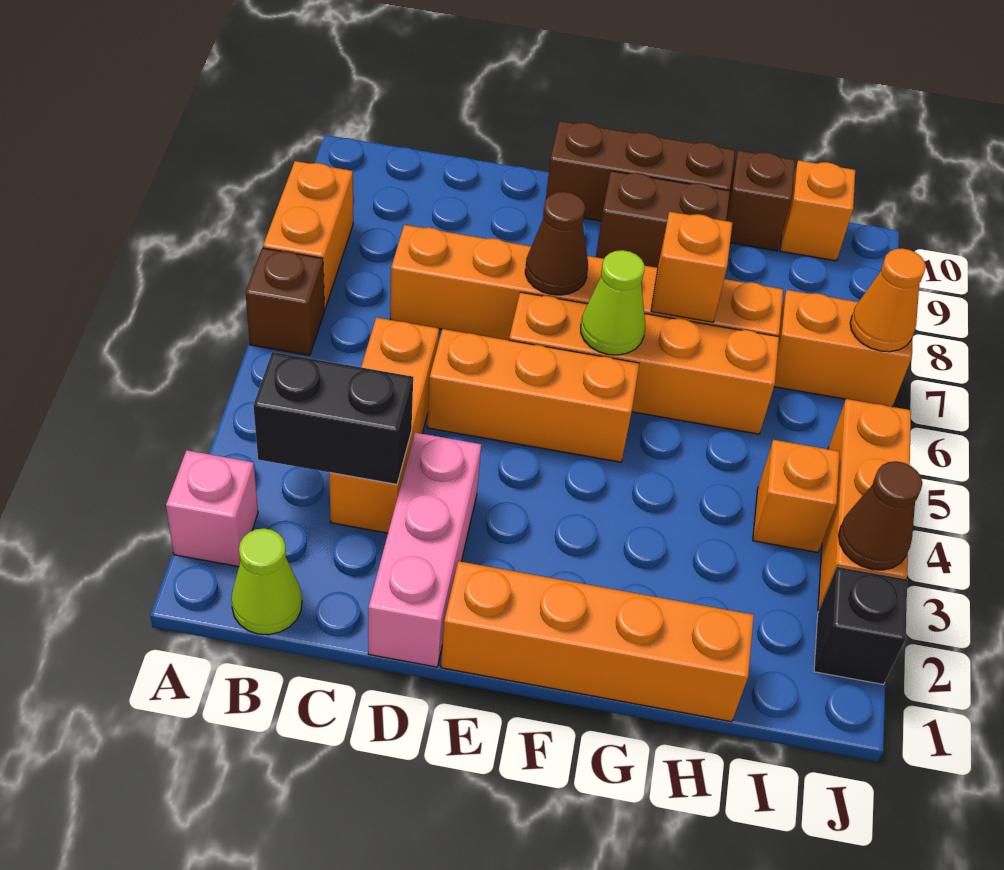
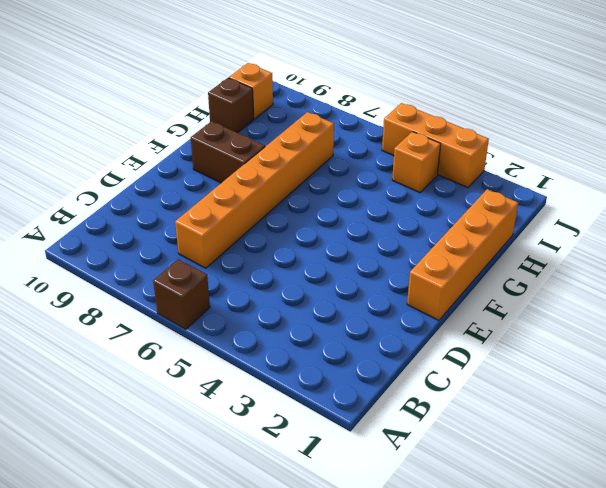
brown 1x2 brick [191,121,265,183] -> brown 1x2 brick turned to [596,171,730,268]
none -> pink 1x1 brick [166,450,258,567]
none -> orange 1x2 brick [263,161,353,309]
none -> lime 1x1 cone [231,528,302,635]

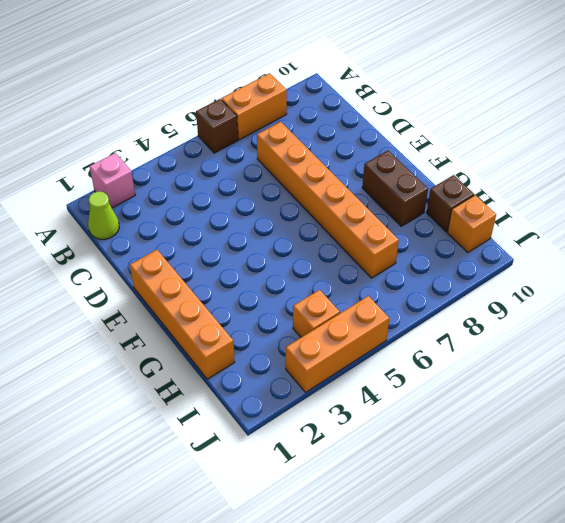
none -> orange 1x3 brick [329,317,439,533]
none -> pink 1x3 brick [368,433,481,667]
none -> orange 1x3 brick [427,329,639,462]

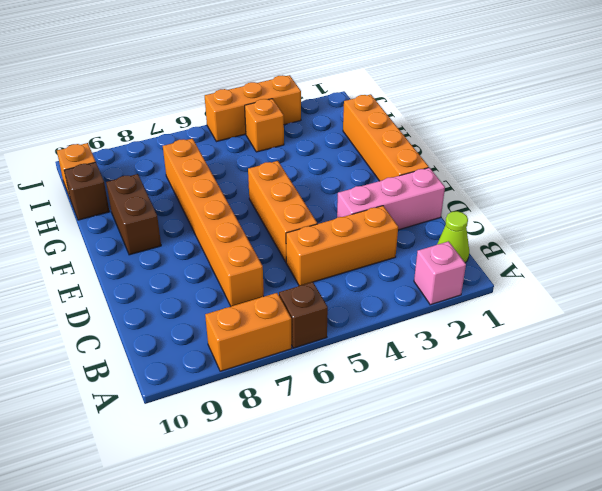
none -> orange 1x4 brick [509,292,779,434]
none -> brown 1x3 brick [546,121,735,221]
none -> orange 1x2 brick [774,290,913,407]

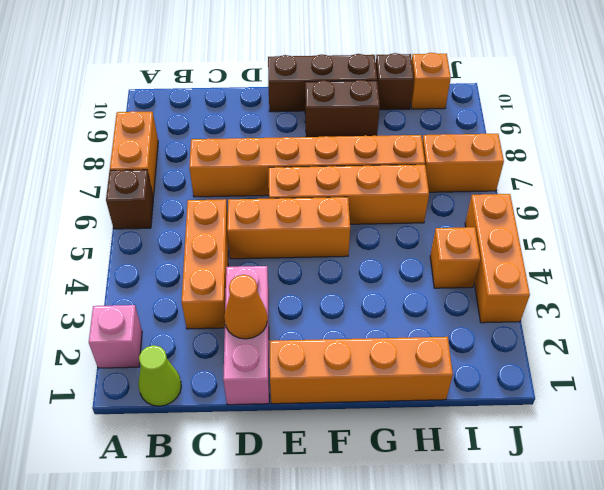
orange 1x1 cone [224,275,267,339] -> orange 1x1 cone moved to [850,248,926,352]
none -> black 1x1 brick [814,567,907,684]
none -> black 1x2 brick [253,352,413,484]
none -> brown 1x1 cone [525,192,588,295]

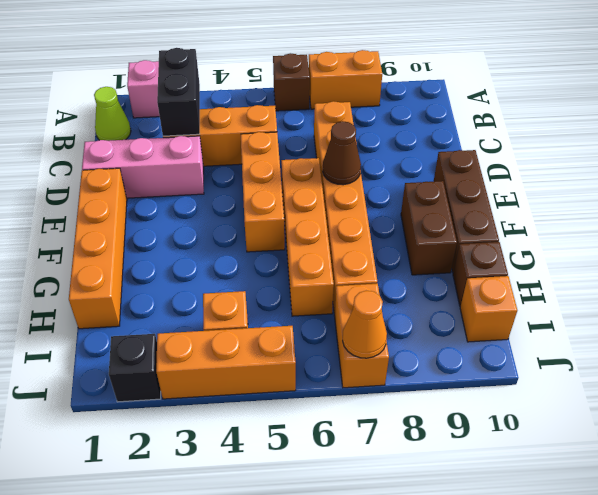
none -> lime 1x1 cone [581,250,645,355]
none -> orange 1x1 brick [651,212,732,322]
none -> brown 1x1 cone [839,461,922,570]

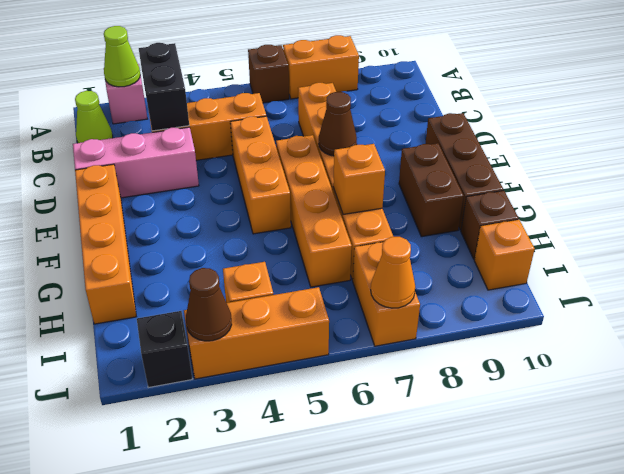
lime 1x1 cone [104,26,140,87] -> lime 1x1 cone moved to [581,250,645,355]

